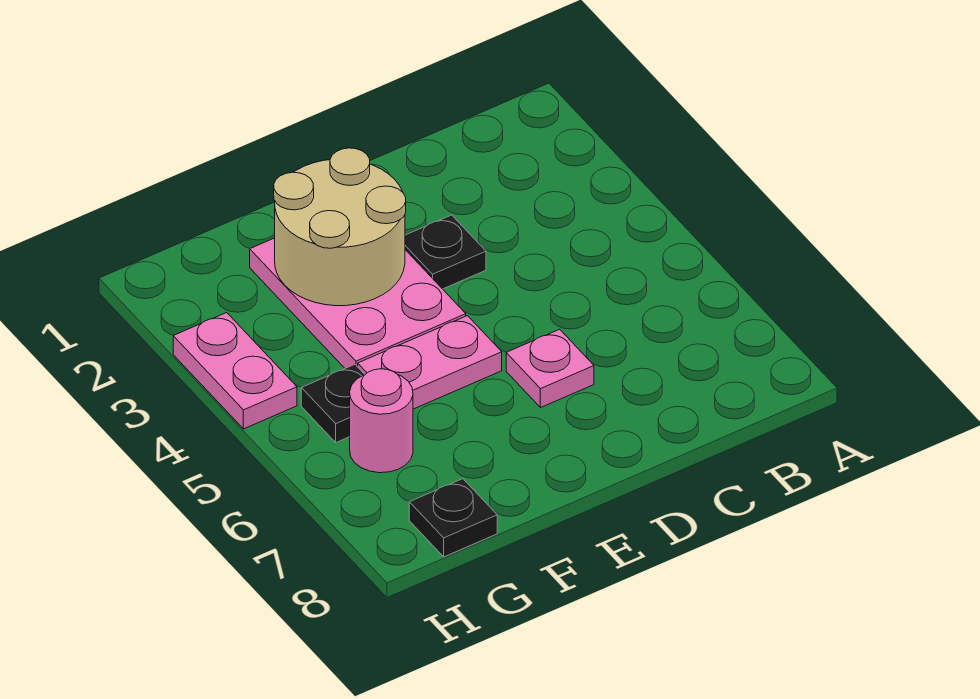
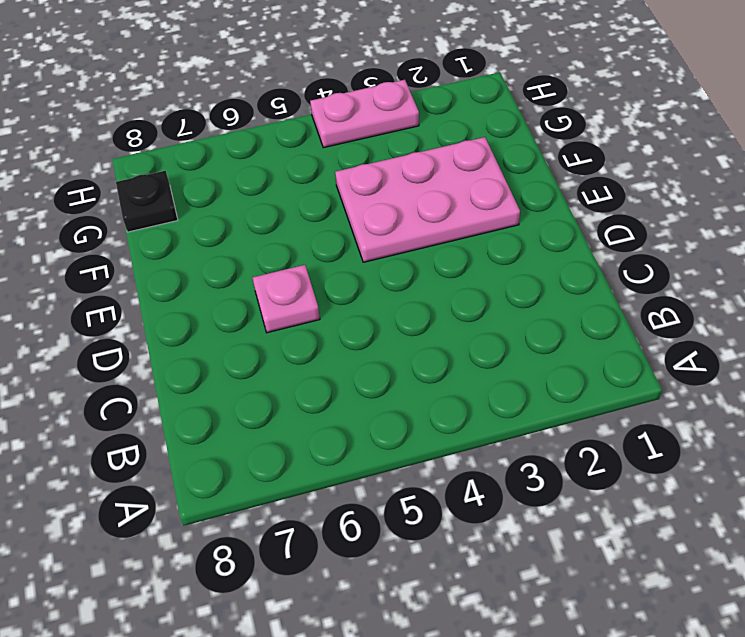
none -> black 1x1 plate [405,215,486,289]
none -> pink 1x2 plate [358,316,502,409]

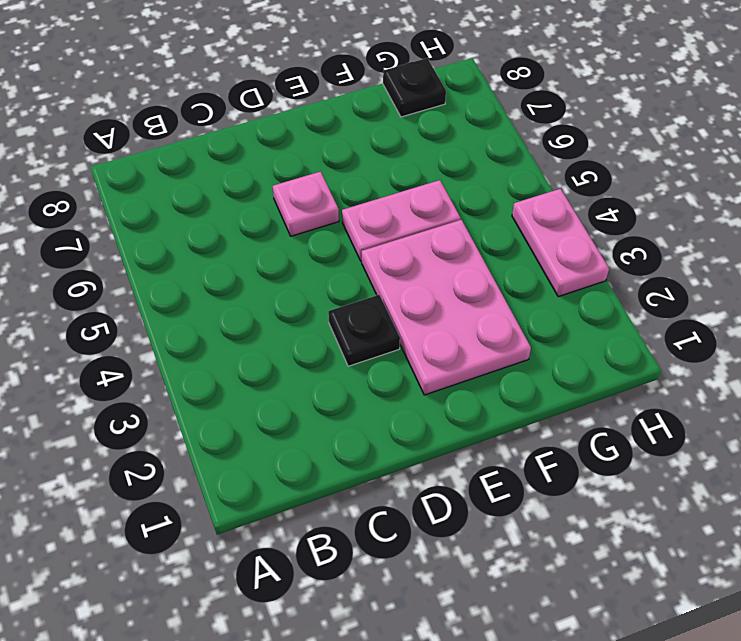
none -> black 1x1 plate [301,364,364,442]
none -> pink 1x1 round brick [350,369,413,473]

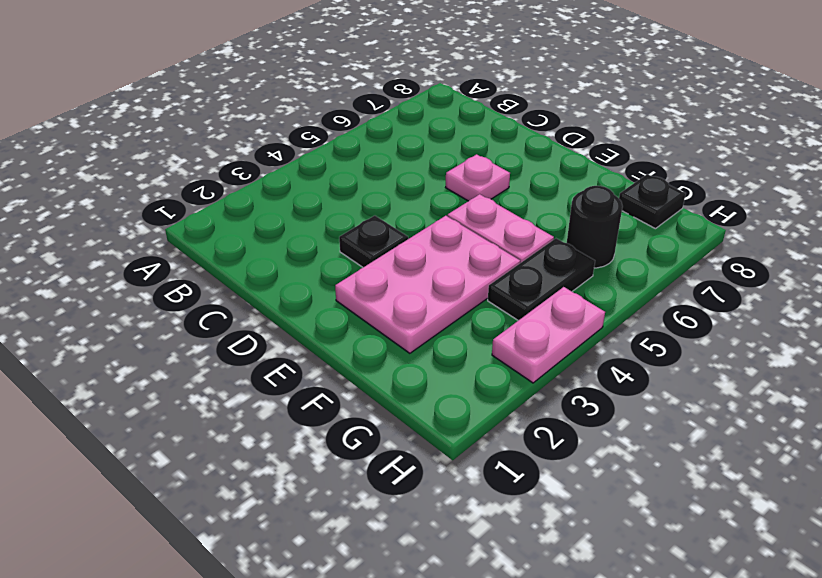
black 1x2 plate [488,238,595,320] -> black 1x1 plate [301,364,364,442]
black 1x1 round brick [567,186,623,268] -> pink 1x1 round brick [350,369,413,473]
none -> tan 2x2 round brick [274,148,406,306]

